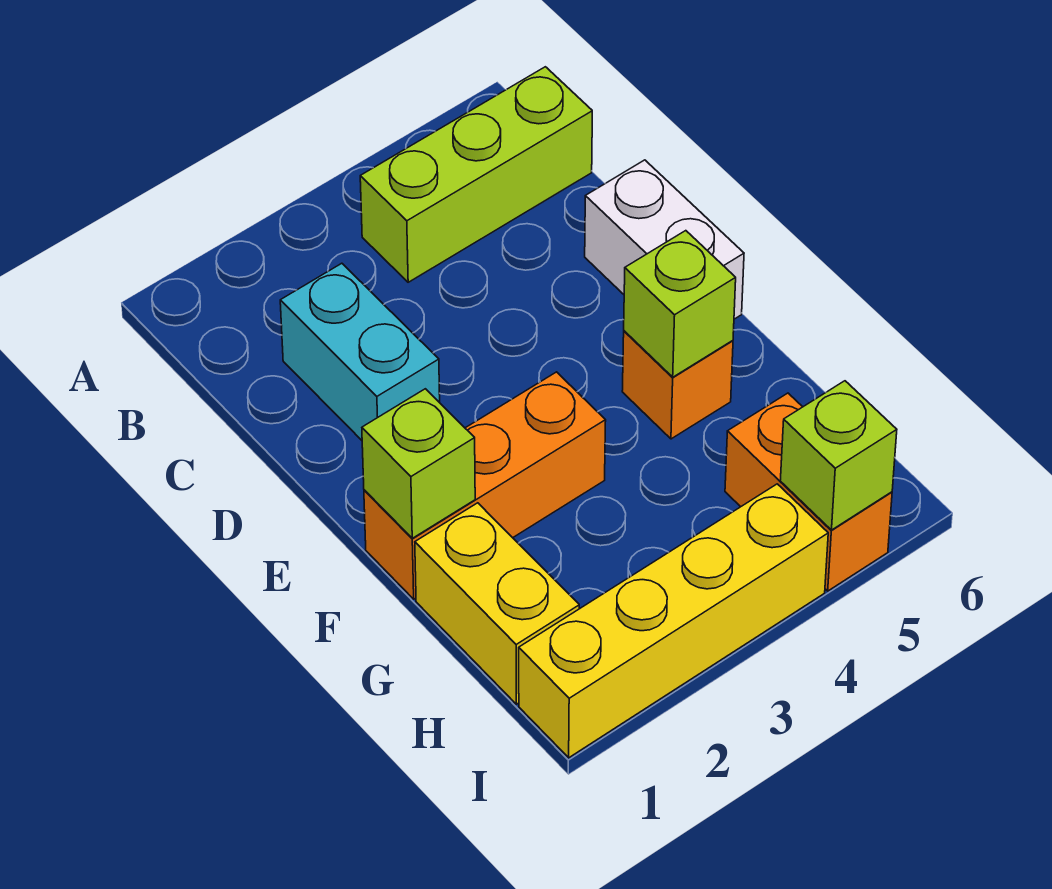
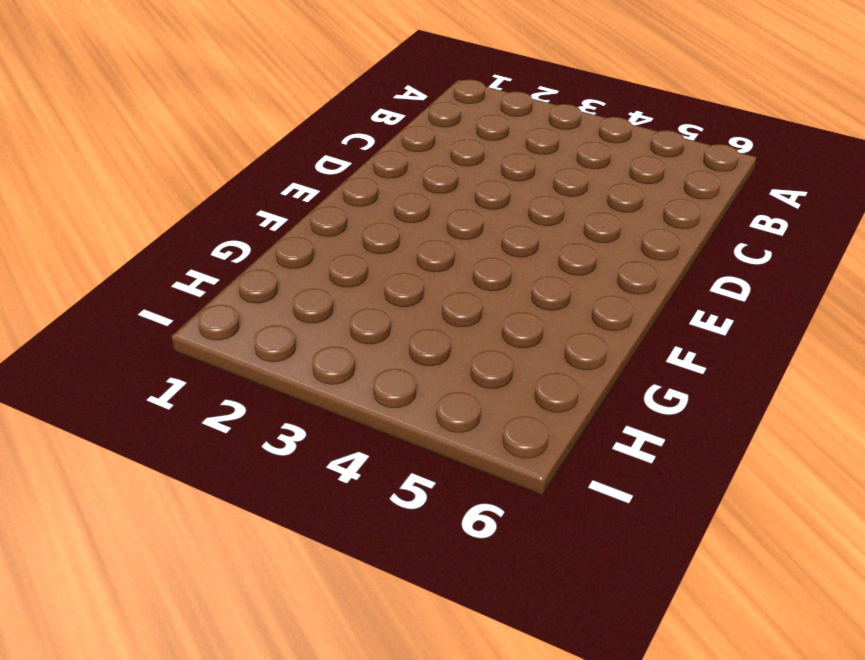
none -> lime 1x3 brick [360,67,592,282]
none -> cyan 1x2 brick [280,263,440,440]

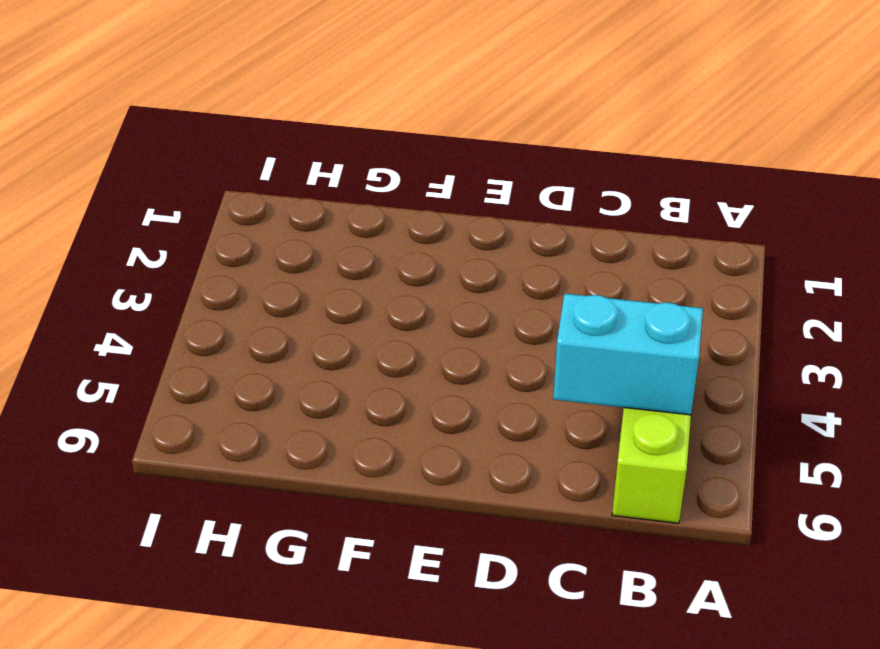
cyan 1x2 brick [553,294,703,415] -> cyan 1x2 brick moved to [280,263,440,440]
none -> white 1x2 brick [585,160,744,319]
none -> orange 1x3 brick [364,372,606,599]

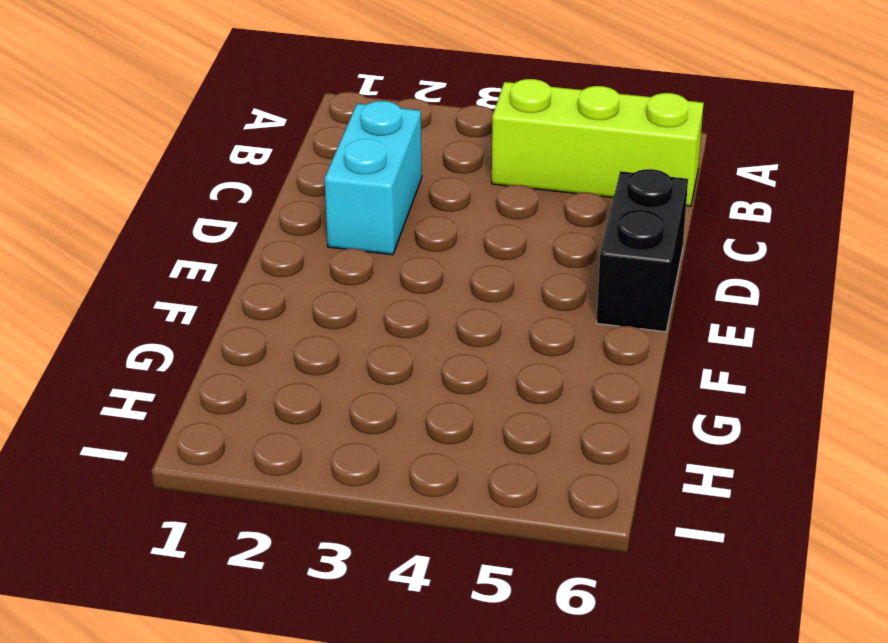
black 1x2 brick [596,169,688,332] -> white 1x2 brick [585,160,744,319]
none -> orange 1x3 brick [364,372,606,599]
none -> orange 1x1 brick [622,331,733,439]

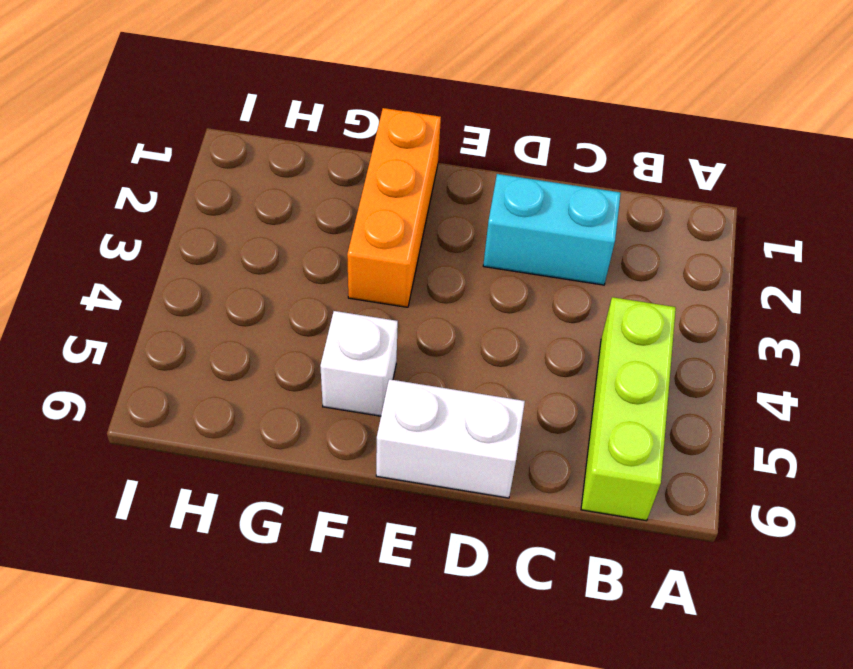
white 1x1 brick [320,311,398,416] -> orange 1x1 brick [622,331,733,439]
none -> yellow 1x2 brick [415,503,579,704]
none -> orange 1x2 brick [725,393,892,591]

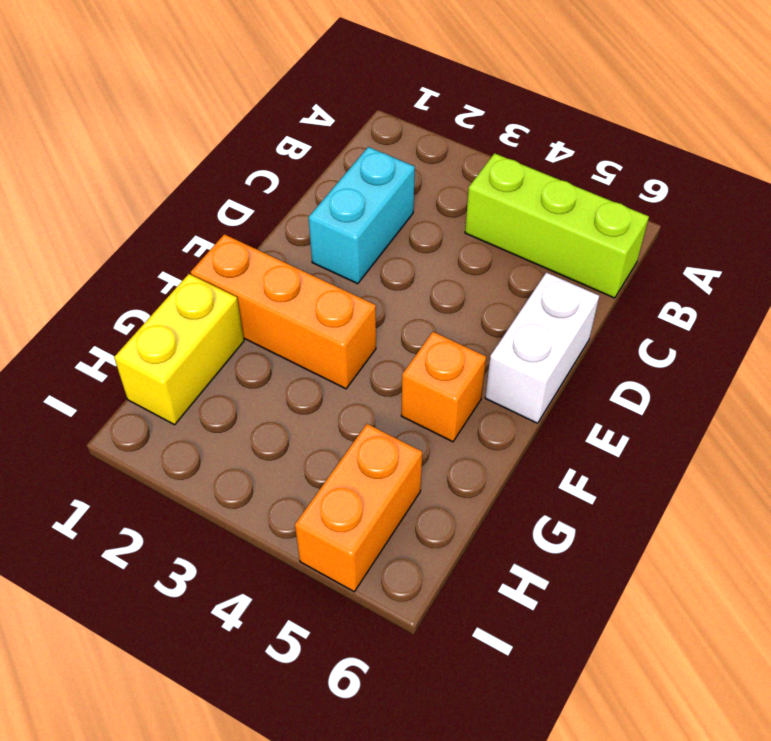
none -> yellow 1x4 brick [519,484,828,758]
none -> lime 1x1 brick [362,389,475,538]

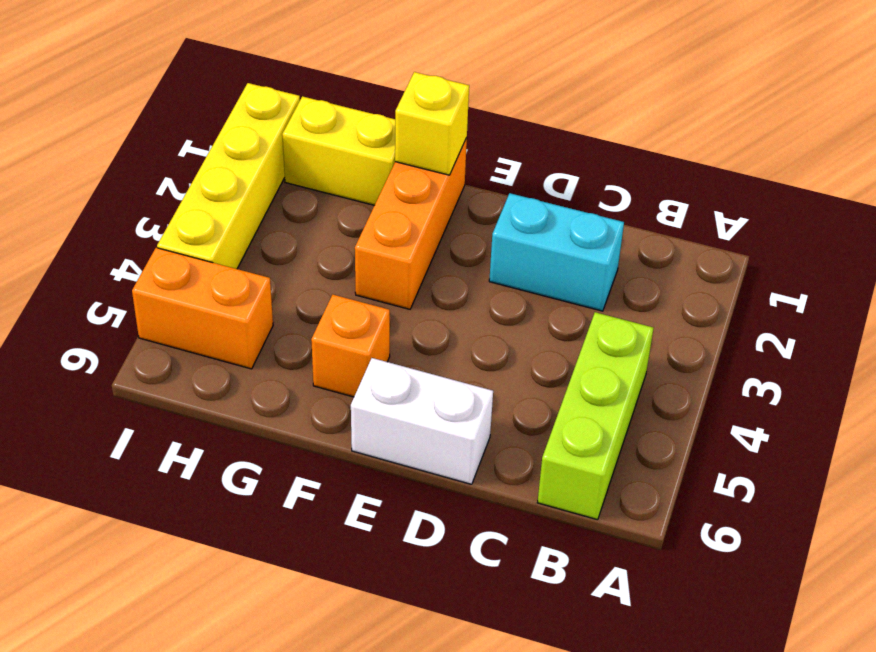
yellow 1x1 brick [395,72,469,175] -> lime 1x1 brick [362,389,475,538]
none -> lime 1x1 brick [624,231,736,377]
none -> lime 1x1 brick [780,381,897,530]

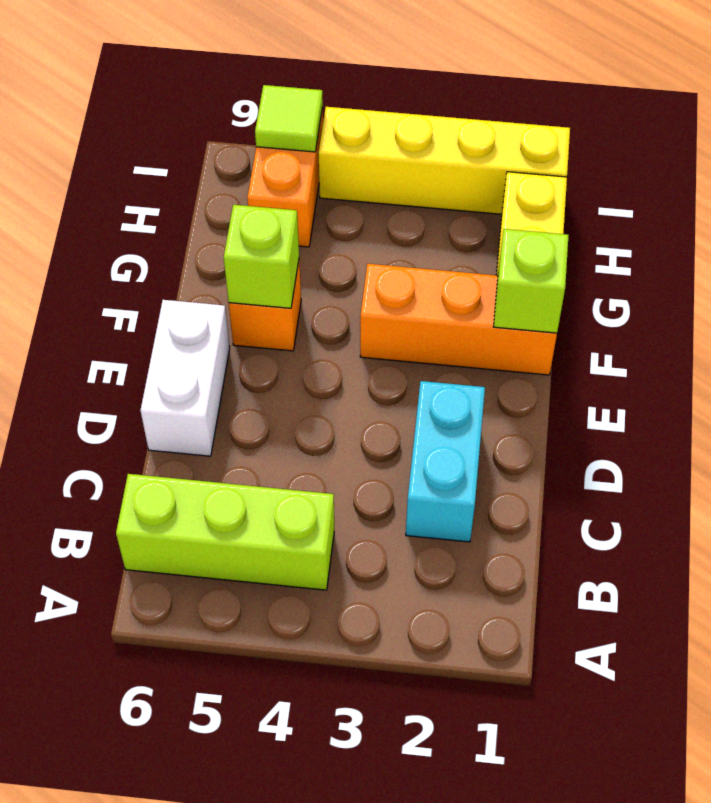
lime 1x1 tile [255,85,323,152] -> lime 1x1 brick [780,381,897,530]

